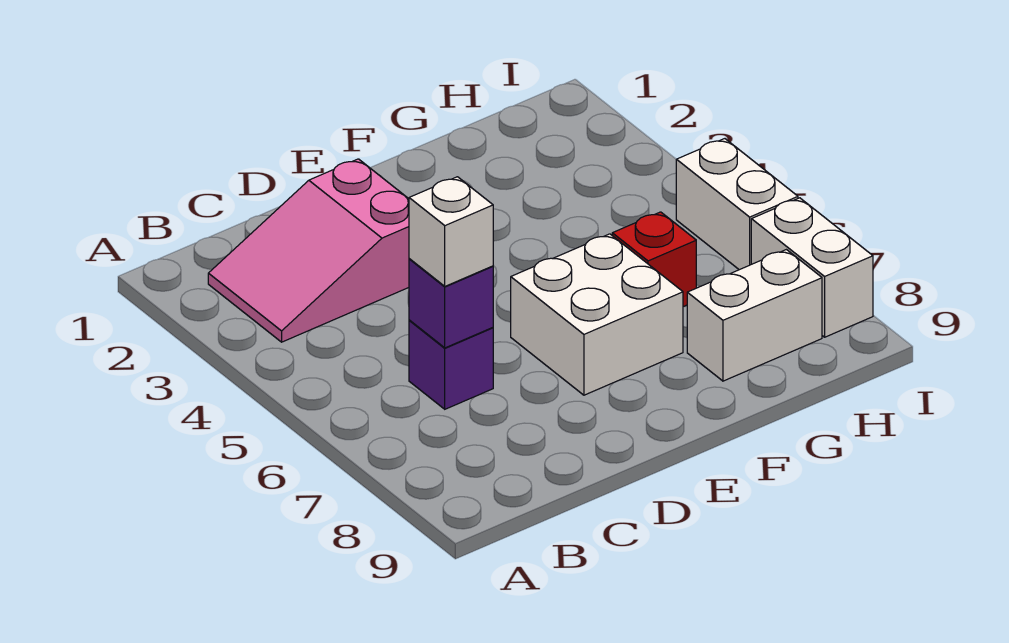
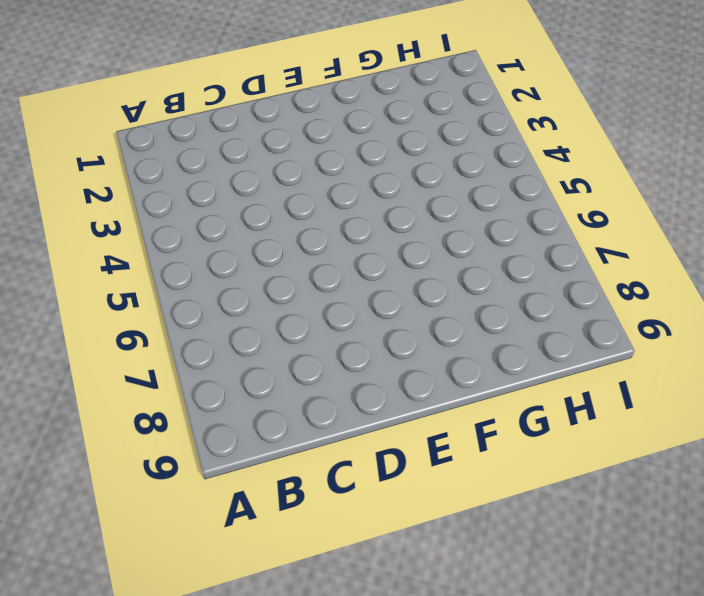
none -> pink 2x3 slope [208,159,409,342]
none -> purple 1x1 brick [409,320,493,409]

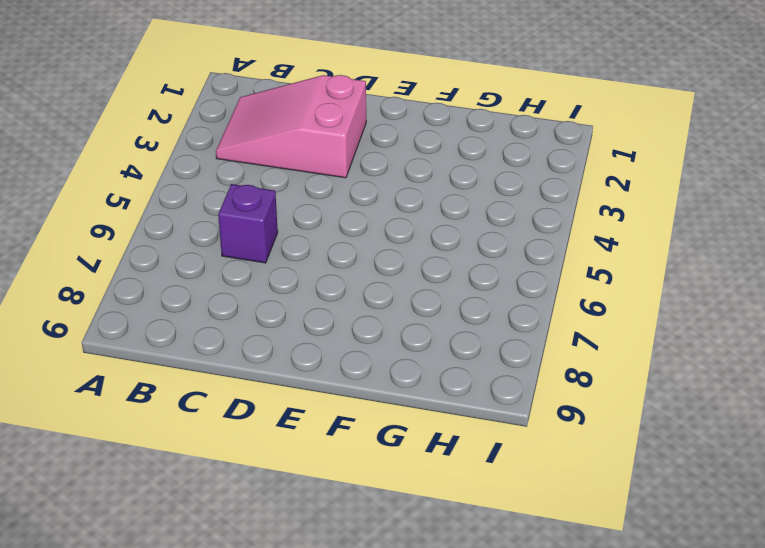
none -> white 2x2 brick [511,234,683,395]
none -> red 1x1 brick [612,212,696,307]

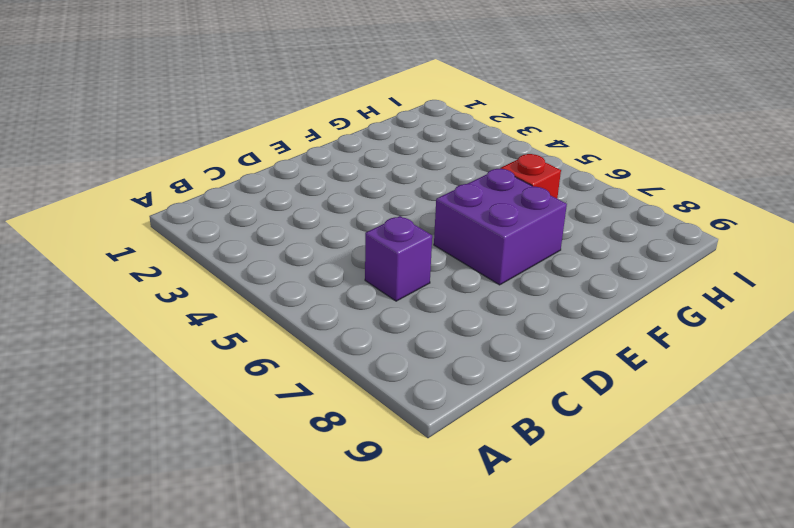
purple 2x2 brick [434,169,567,285] -> white 2x2 brick [511,234,683,395]
none -> pink 2x3 slope [208,159,409,342]
none -> white 1x2 brick [687,250,822,381]

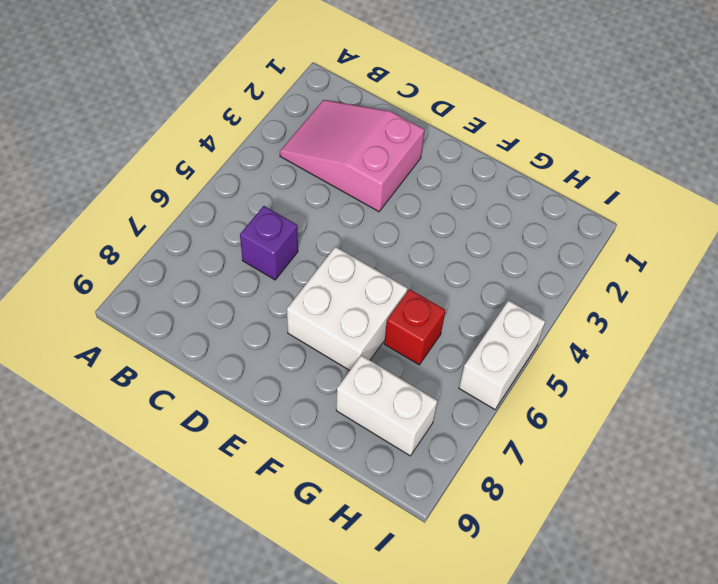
none -> white 1x2 brick [751,198,873,337]
none -> purple 1x1 brick [409,259,493,348]

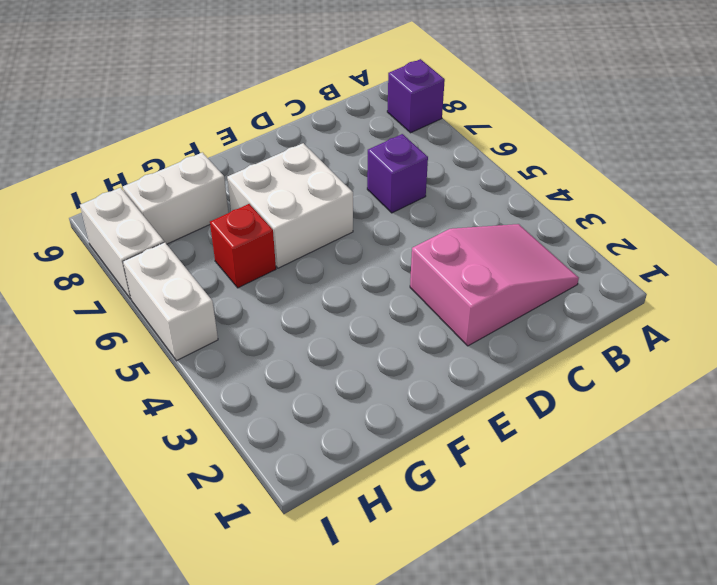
purple 1x1 brick [387,59,445,133] -> purple 1x1 brick moved to [409,259,493,348]
none -> white 1x1 brick [409,177,493,286]

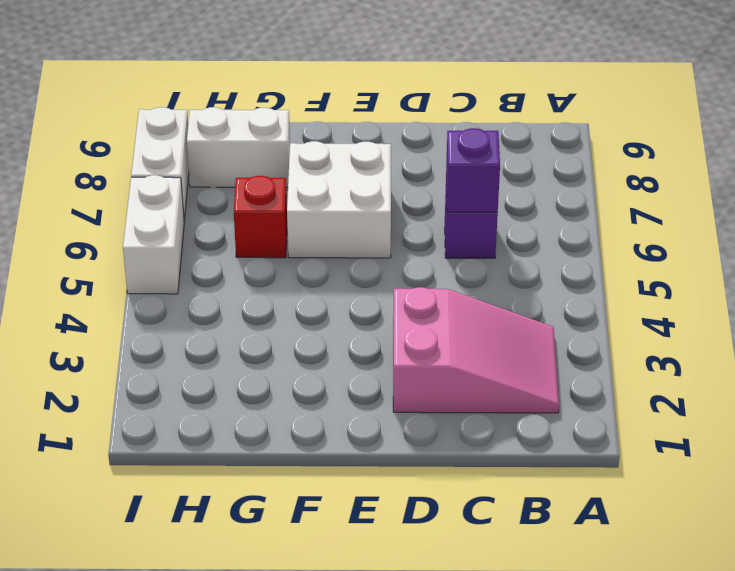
none -> white 1x1 brick [409,177,493,286]

